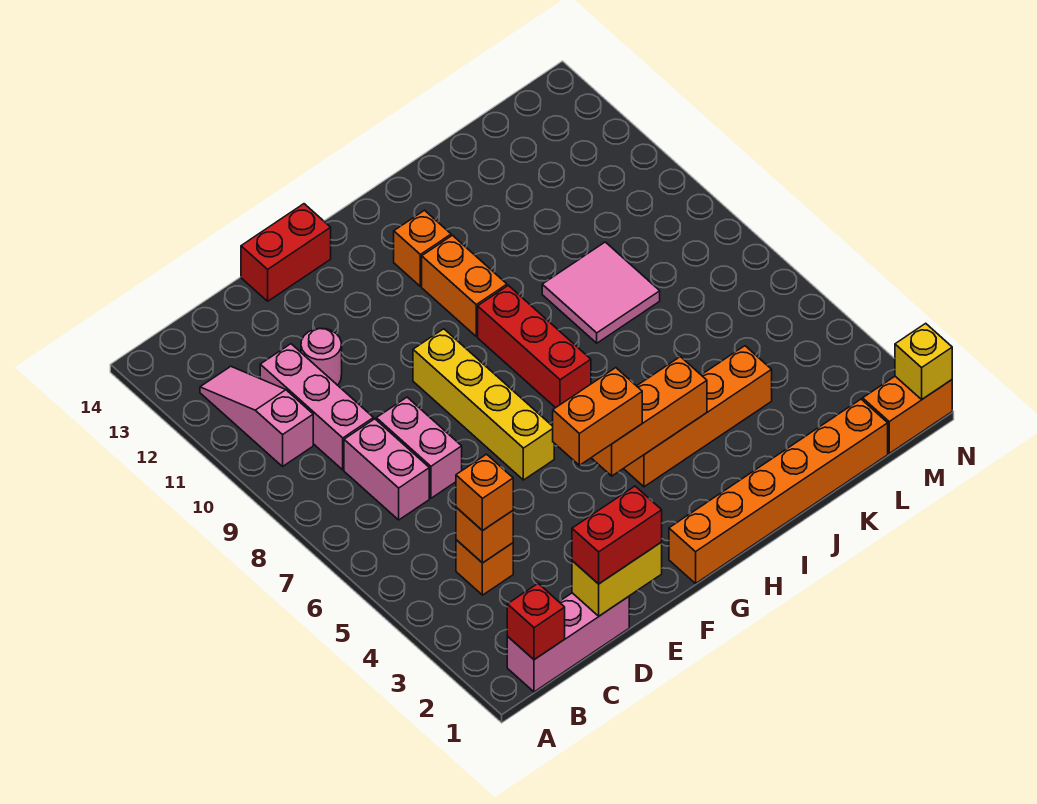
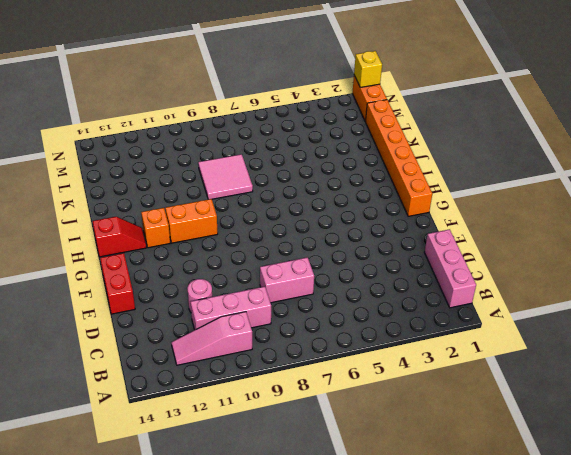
red 1x2 slope [93,217,146,257] -> none
none -> orange 1x1 brick [456,540,513,595]
none -> pink 1x2 brick [344,419,429,520]
none -> yellow 1x4 brick [413,329,554,480]

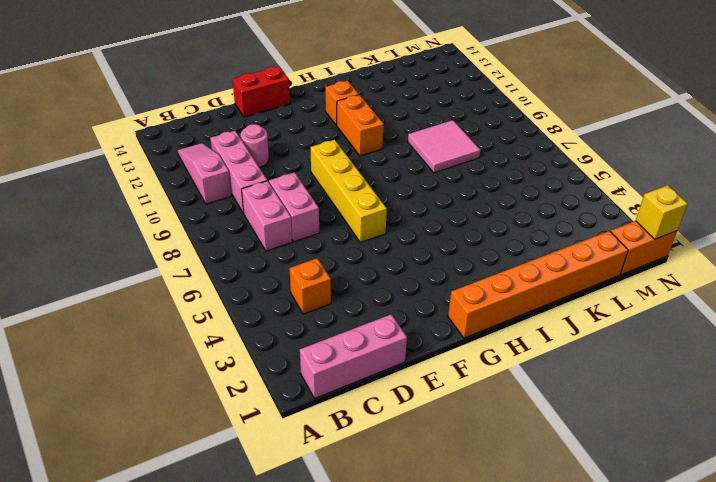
none -> orange 1x4 brick [624,346,772,487]
none -> red 1x3 brick [478,285,591,408]
none -> red 1x1 brick [507,584,565,660]

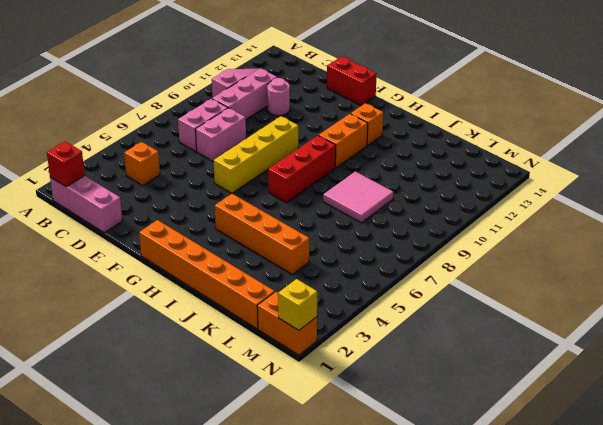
none -> orange 1x1 brick [456,507,513,563]
none -> yellow 1x2 brick [572,542,662,616]
none -> orange 1x3 brick [592,357,707,476]

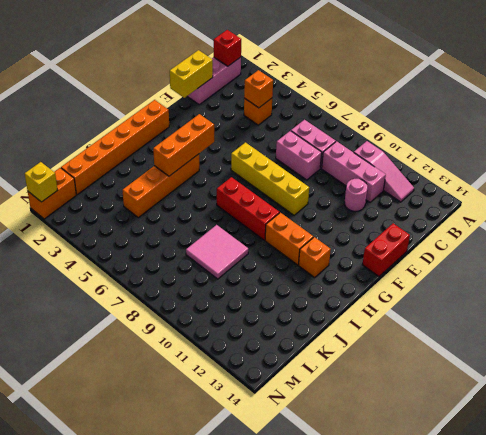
none -> orange 1x1 brick [456,454,513,531]
none -> red 1x2 brick [572,486,662,584]
none -> orange 1x2 brick [553,368,642,465]

